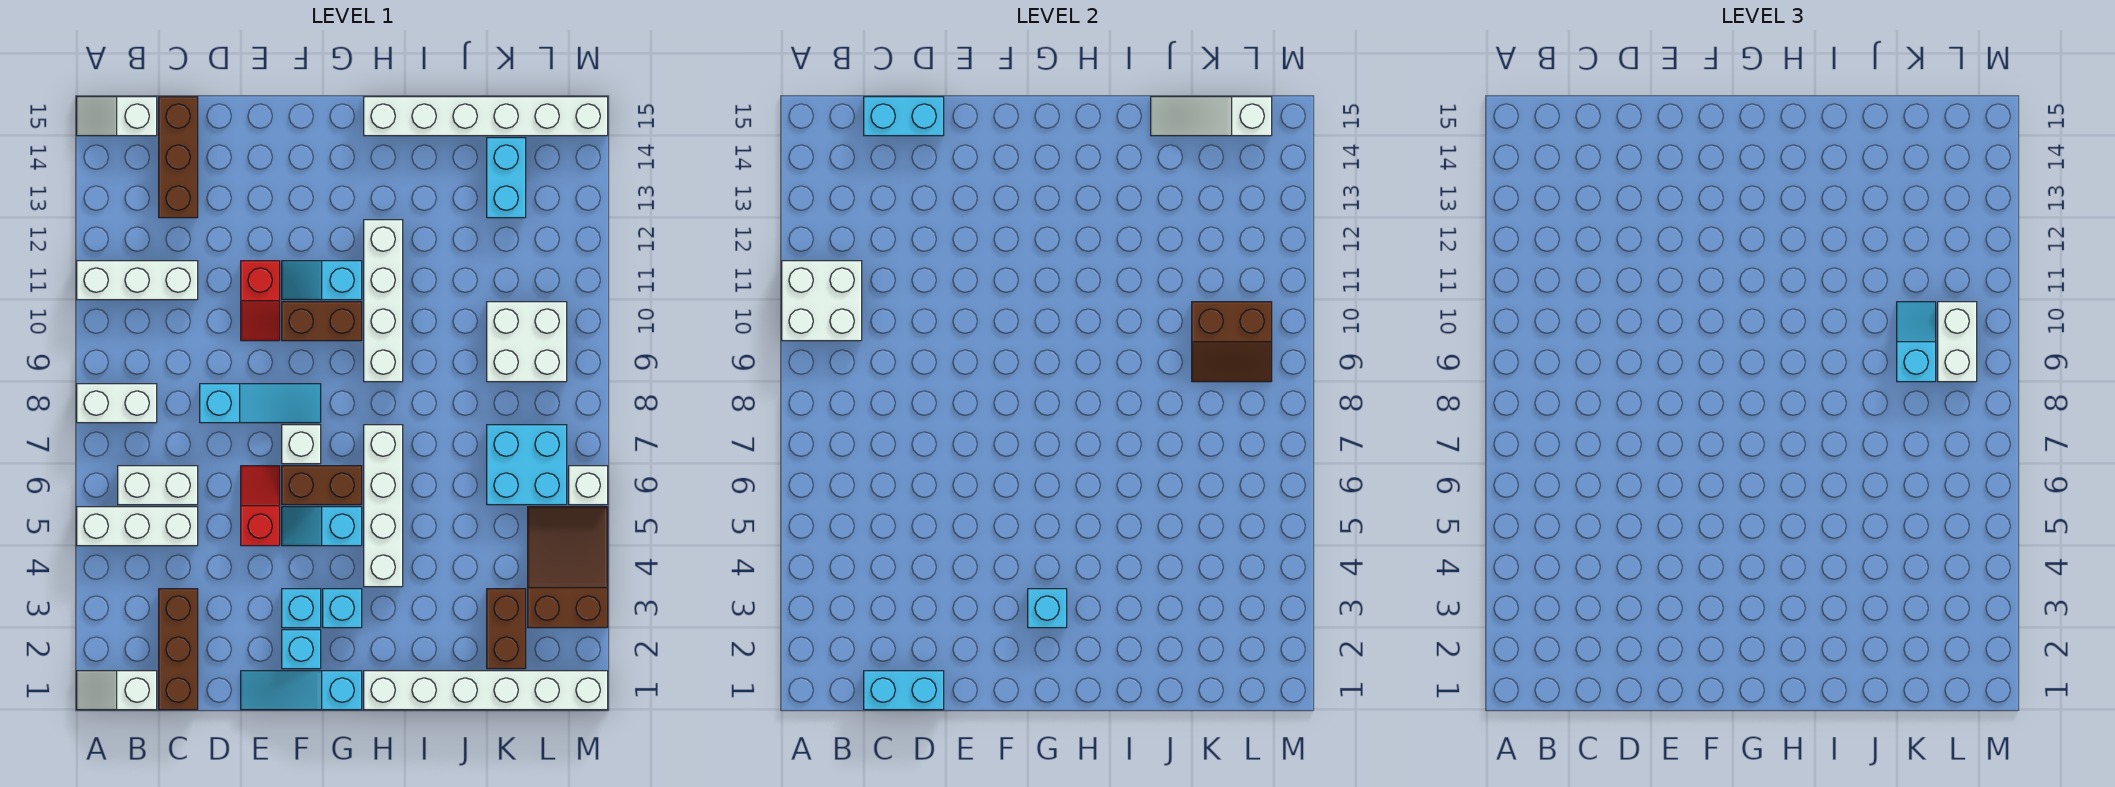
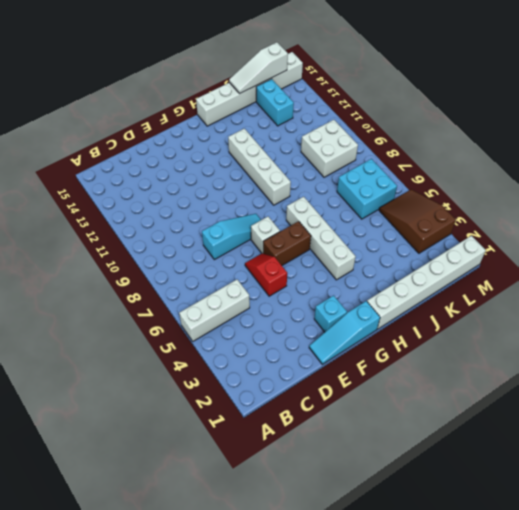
none -> white 1x2 slope [77,671,157,710]
none -> white 1x2 brick [77,384,157,423]
none -> white 1x3 brick [77,261,198,300]
none -> white 1x2 slope [77,97,157,136]

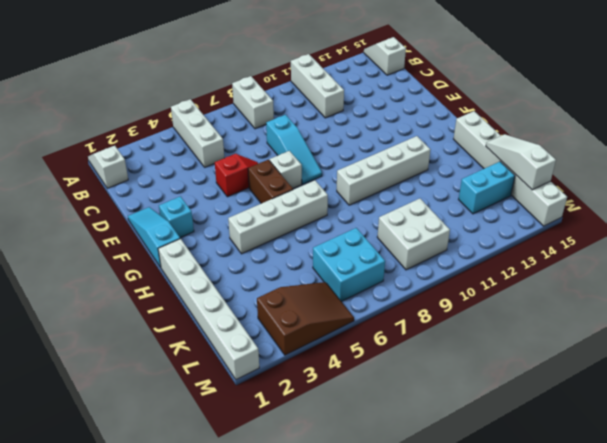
none -> white 1x2 brick [118,466,198,505]
none -> brown 1x3 brick [159,589,198,710]
none -> brown 1x3 brick [159,97,198,218]
none -> red 1x2 slope [241,261,280,341]

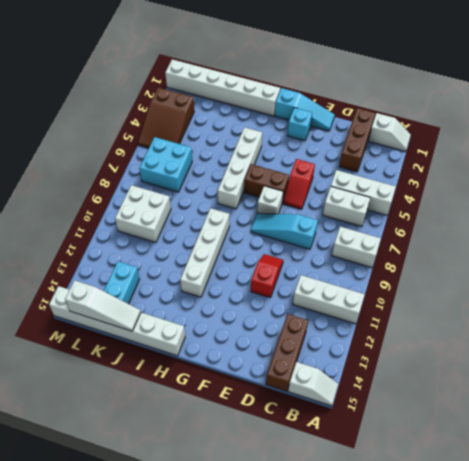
none -> cyan 1x1 brick [282,589,321,628]
none -> cyan 1x2 slope [282,507,362,546]
none -> brown 1x2 brick [282,302,362,341]
none -> cyan 1x2 slope [282,261,362,300]

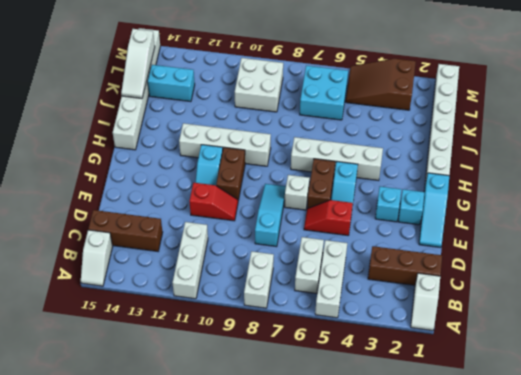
none -> cyan 1x1 brick [323,589,362,628]
none -> brown 1x2 brick [487,589,526,669]
none -> white 1x1 brick [569,466,608,505]
none -> white 2x2 brick [782,261,862,341]

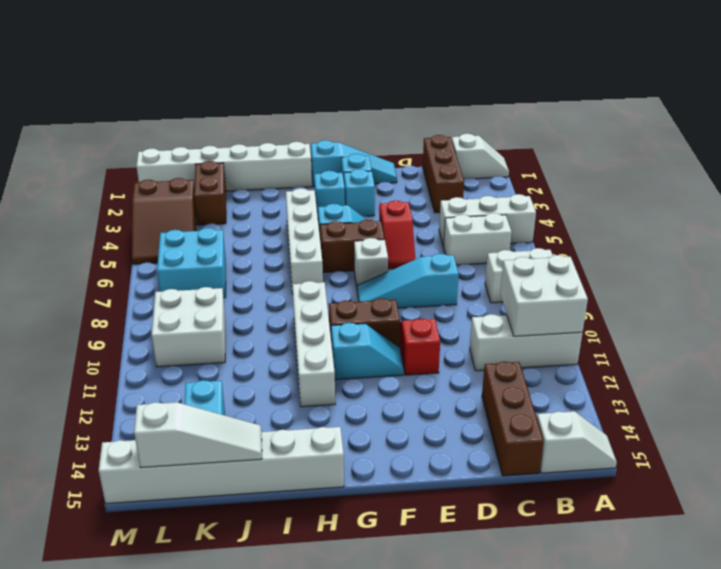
none -> white 1x1 brick [569,466,608,505]
none -> cyan 1x2 brick [864,671,944,710]
none -> cyan 1x2 brick [864,97,944,136]
none -> cyan 1x1 brick [1028,589,1067,628]

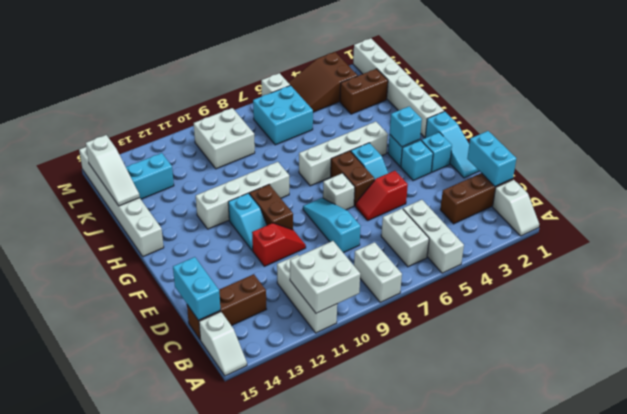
none -> brown 2x2 slope [1192,302,1272,382]
none -> cyan 1x2 slope [1897,302,1936,382]
none -> white 1x2 brick [1938,302,1977,382]

